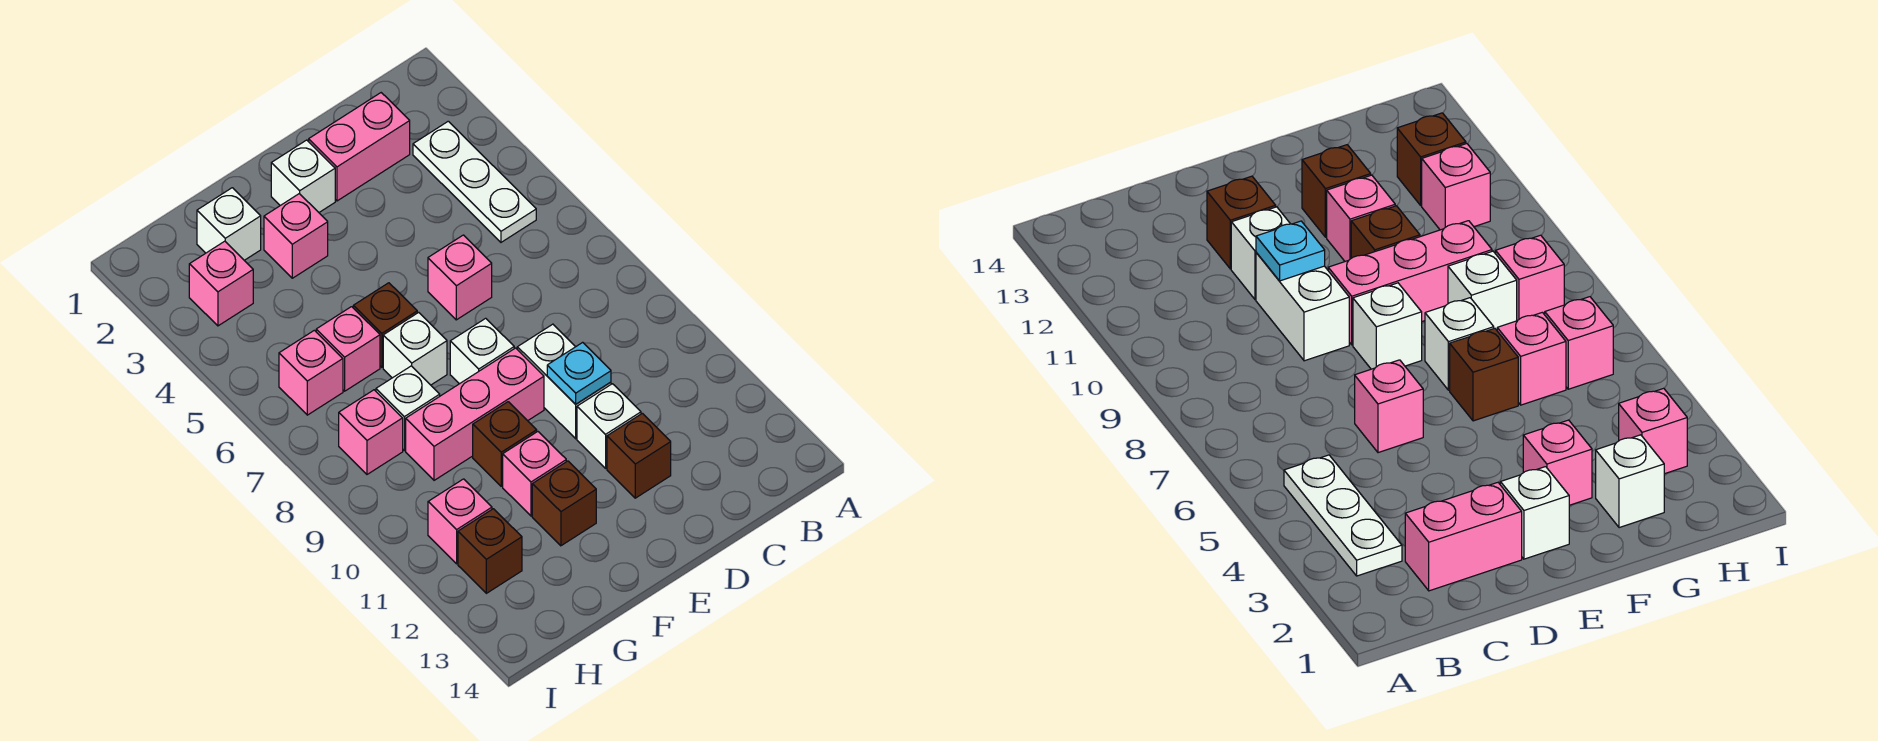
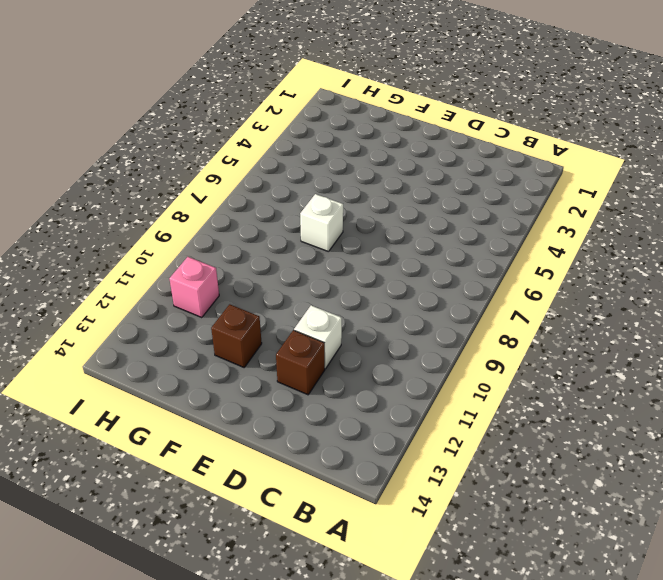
none -> white 1x3 plate [413,121,536,242]
none -> pink 1x2 brick [309,93,410,201]
none -> pink 1x1 brick [428,235,492,320]

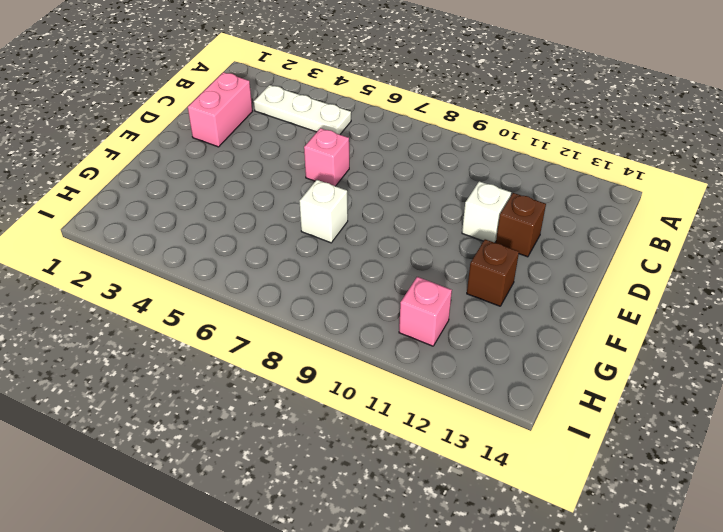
none -> white 1x2 brick [517,324,611,439]
none -> white 1x1 brick [271,140,335,212]
none -> white 1x1 brick [450,318,514,384]

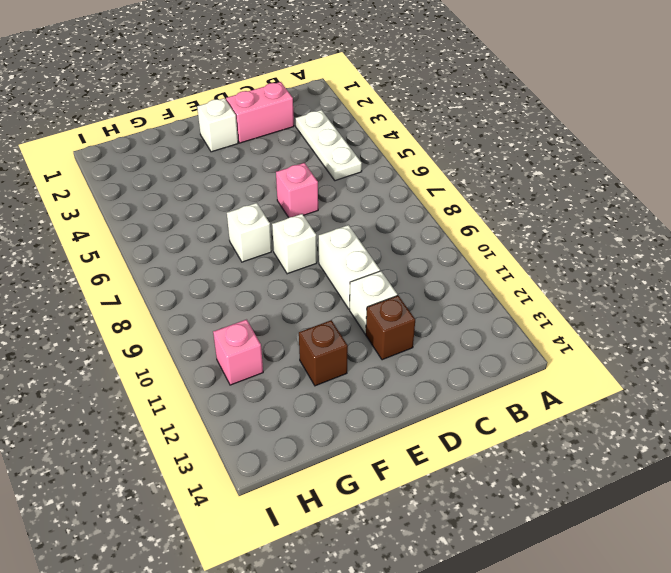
none -> pink 1x3 brick [406,348,544,480]
none -> pink 1x1 brick [264,194,328,278]
none -> brown 1x1 brick [353,283,417,367]

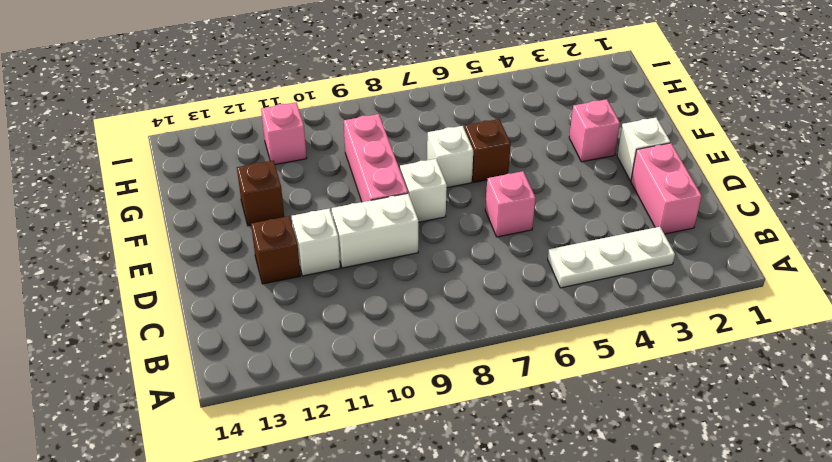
none -> brown 1x1 brick [473,402,537,486]
none -> pink 1x1 brick [503,432,566,516]
none -> white 1x1 brick [197,188,261,260]

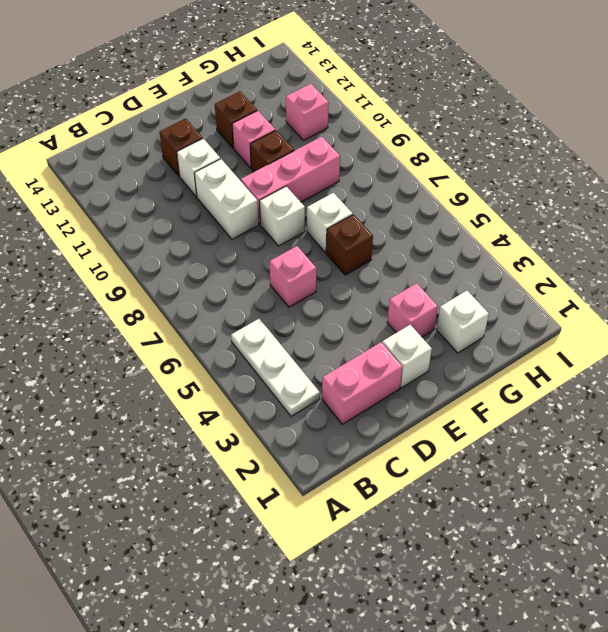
none -> pink 1x1 brick [316,307,380,391]
none -> white 1x1 brick [376,366,440,451]
none -> pink 1x1 brick [189,241,253,326]

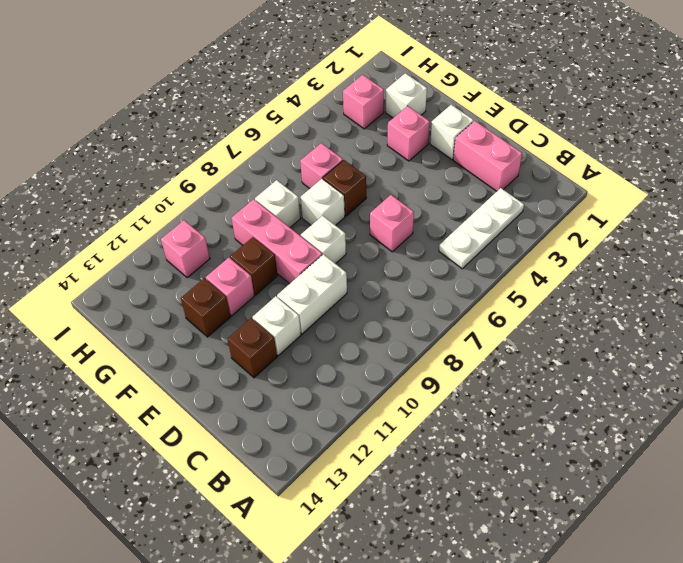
none -> pink 1x1 brick [279,330,343,415]
none -> pink 1x1 brick [339,390,403,474]
none -> brown 1x1 brick [458,509,522,593]

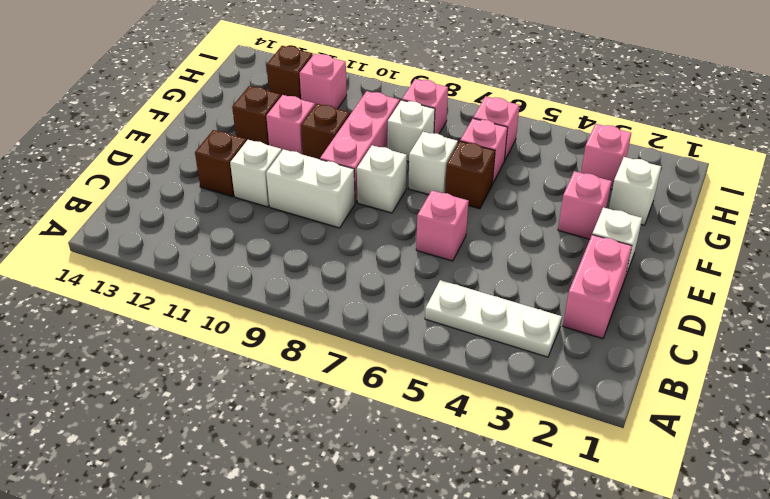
none -> cyan 1x1 plate [547,342,611,404]

